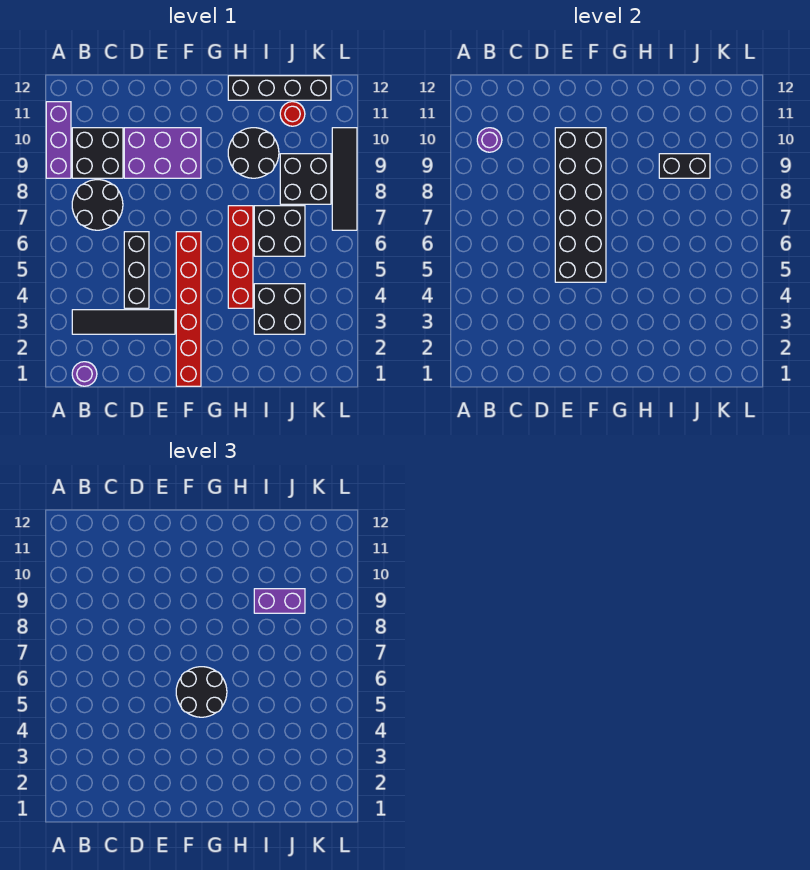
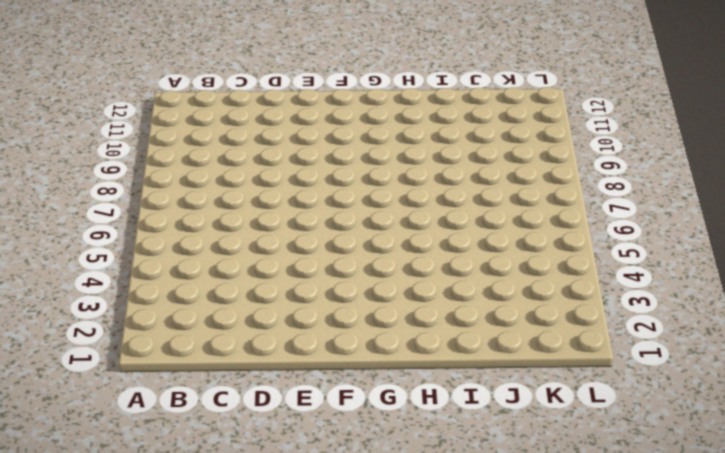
none -> purple 1x3 brick [46,102,71,178]
none -> purple 1x1 round brick [72,362,97,386]
none -> black 1x4 tile [72,310,175,334]

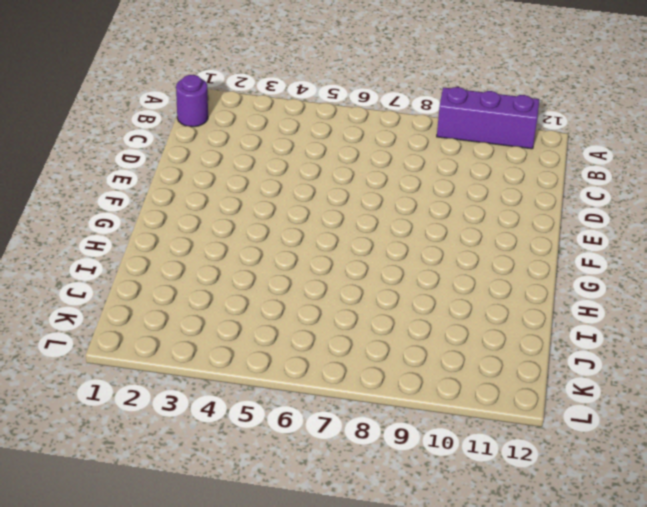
none -> black 1x4 tile [72,310,175,334]
none -> black 2x2 round brick [72,180,123,230]
none -> black 2x2 brick [72,128,123,178]

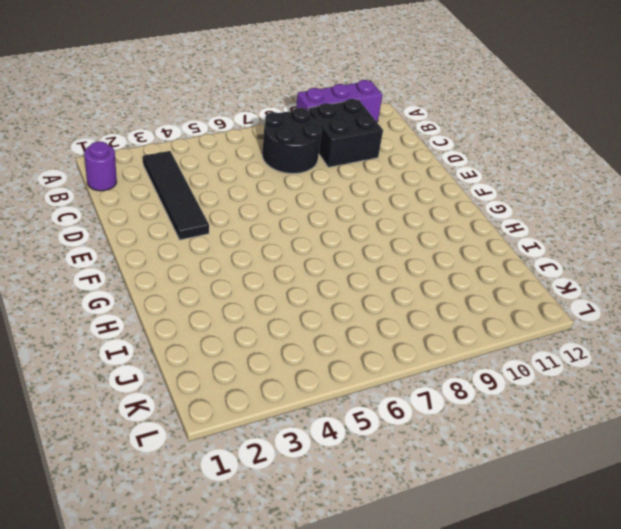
none -> black 1x3 brick [124,232,149,308]
none -> purple 2x3 brick [124,128,201,178]
none -> red 1x6 brick [176,232,201,386]

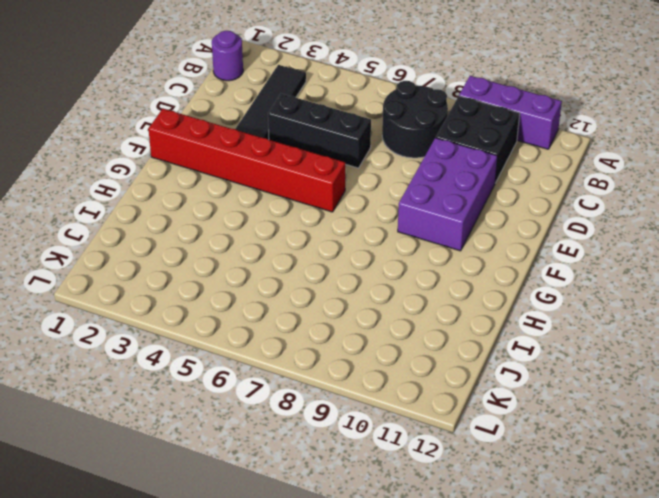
none -> red 1x4 brick [228,206,253,308]
none -> black 2x2 round brick [228,128,279,178]
none -> black 1x4 brick [228,76,331,100]

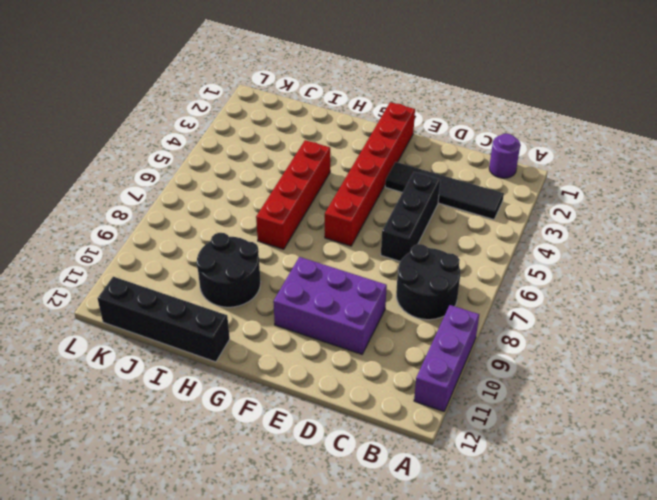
none -> black 2x2 brick [72,128,123,178]
none -> black 2x2 brick [254,284,305,334]
none -> black 2x2 brick [254,206,305,256]

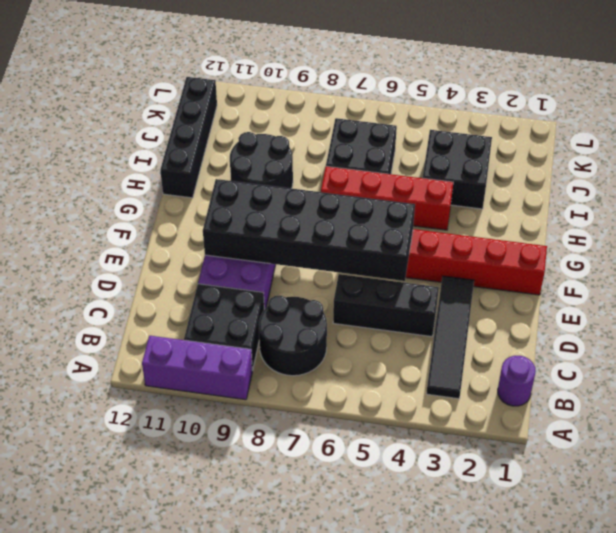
none -> black 2x2 brick [280,154,331,204]
none -> red 1x1 round brick [280,102,305,126]
none -> black 1x4 tile [332,128,357,230]

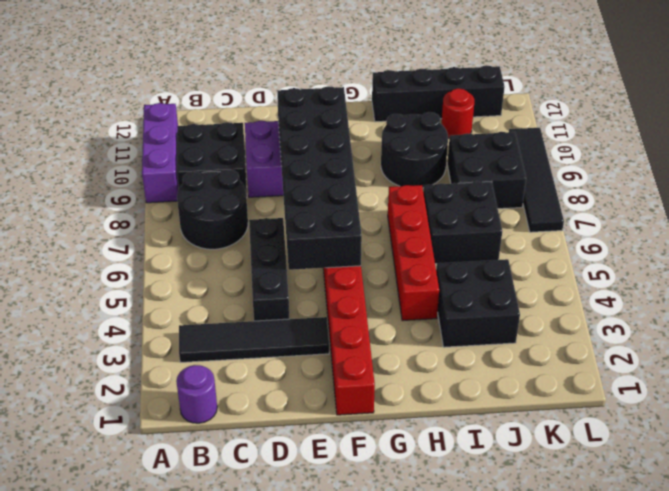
none -> purple 1x1 round brick [477,128,502,152]
none -> black 1x2 brick [659,154,710,178]
none -> black 2x2 round brick [176,667,227,717]

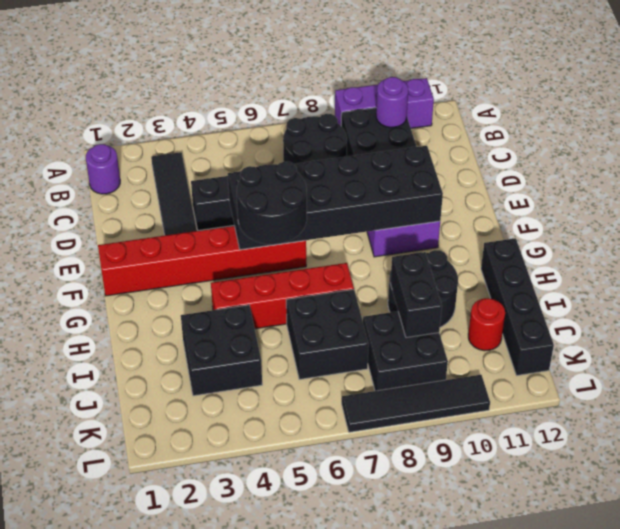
none -> purple 1x2 brick [254,589,305,613]

